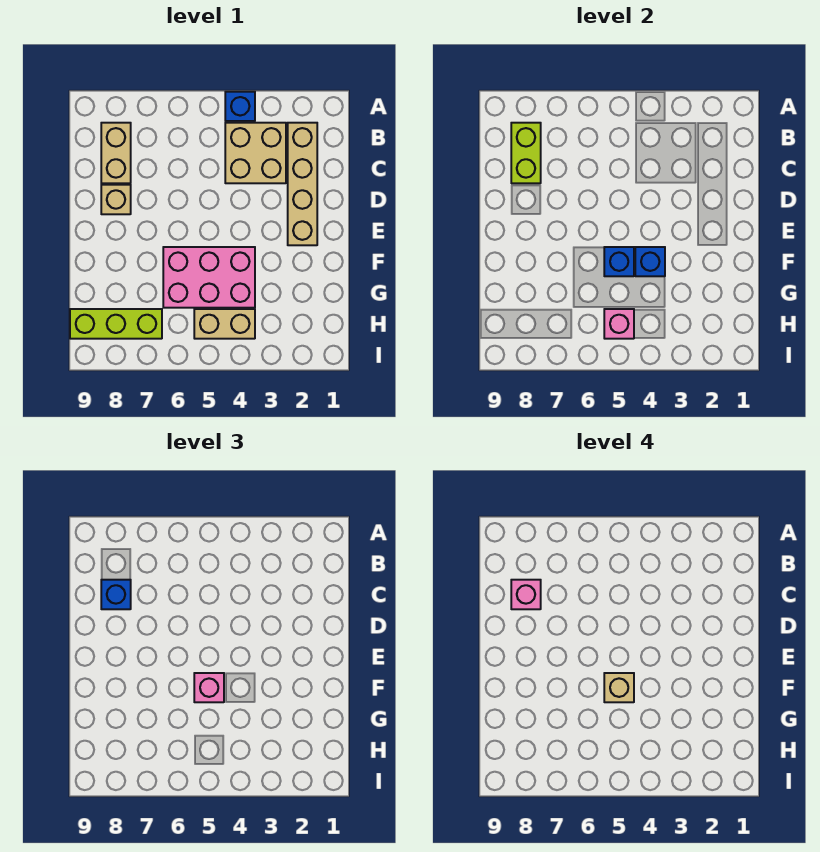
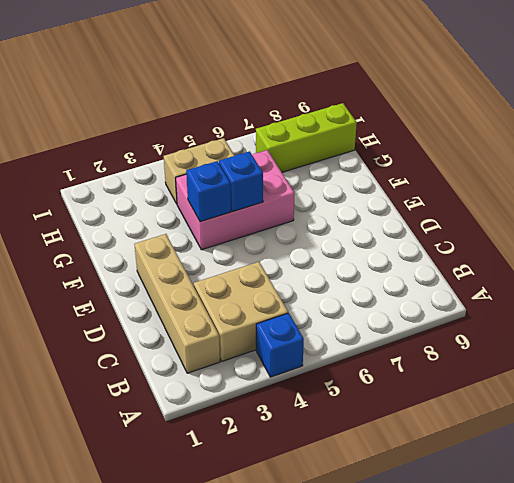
none -> tan 1x2 brick [101,123,131,183]
none -> tan 1x1 brick [101,185,131,214]
none -> lime 1x2 brick [511,123,541,183]

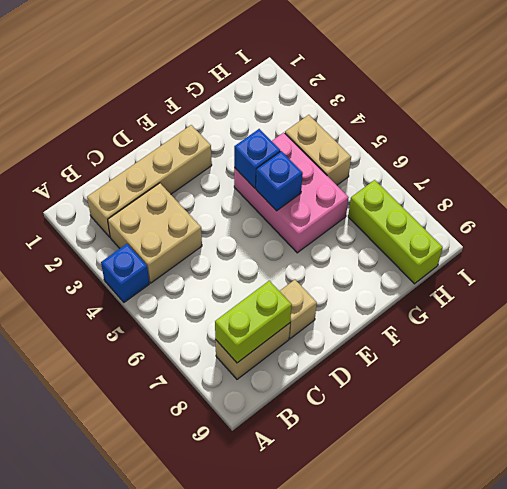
none -> pink 1x1 brick [604,309,634,339]
none -> blue 1x1 brick [101,580,131,609]
none -> pink 1x1 brick [194,673,224,702]

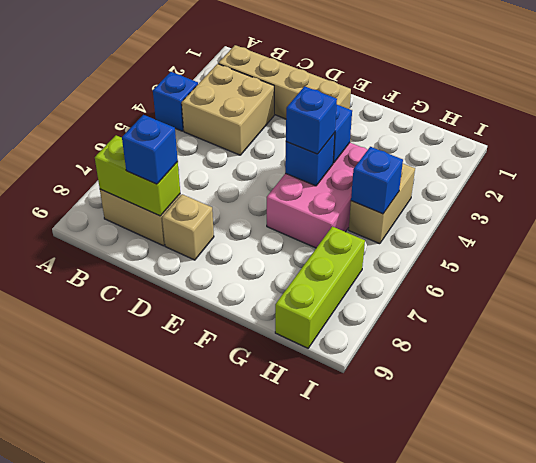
blue 1x1 brick [286,86,337,154] -> pink 1x1 brick [194,673,224,702]
blue 1x1 brick [351,147,403,214] -> pink 1x1 brick [604,309,634,339]
none -> pink 1x1 brick [511,580,541,609]
none -> tan 1x1 brick [604,673,634,702]

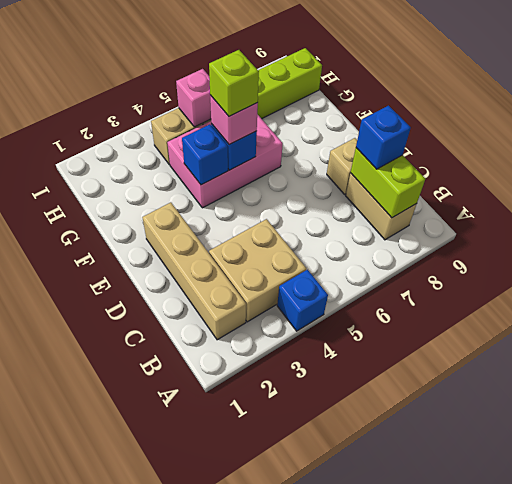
lime 1x1 brick [209,50,259,116] -> tan 1x1 brick [604,673,634,702]
none -> pink 1x1 brick [511,580,541,609]

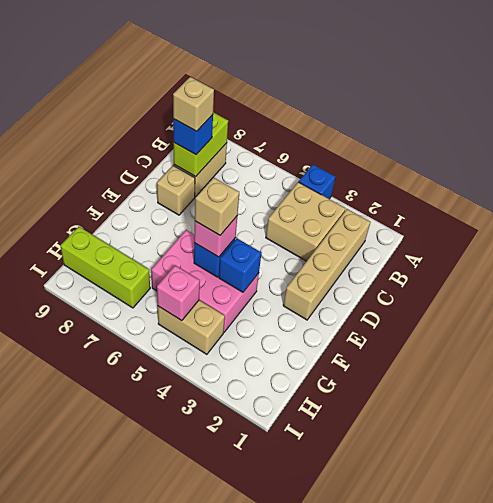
tan 1x1 brick [173,77,214,131] -> pink 1x1 brick [511,580,541,609]

